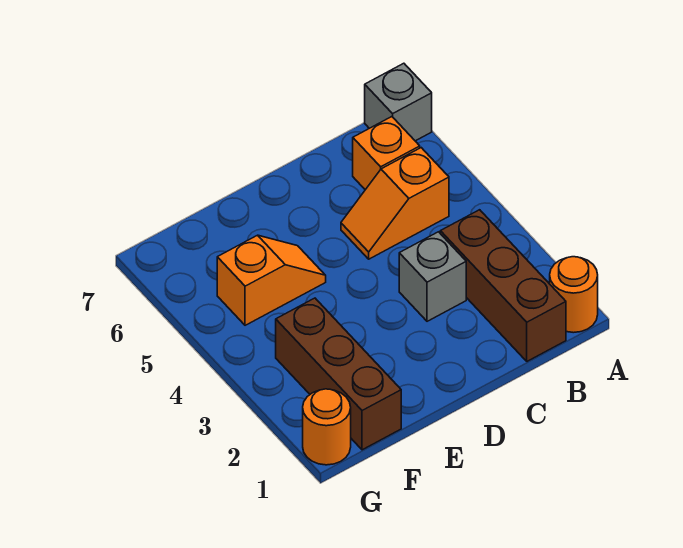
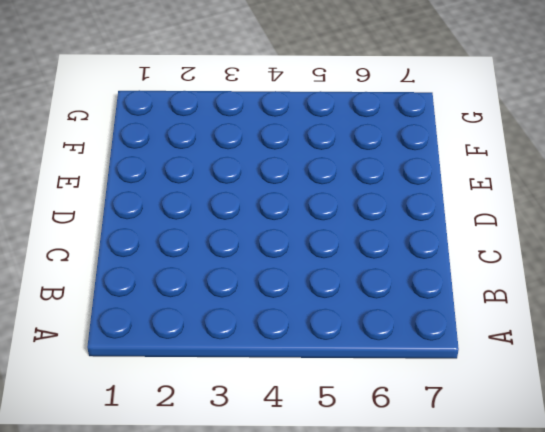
none -> orange 1x1 round brick [550,257,598,333]
none -> grey 1x1 brick [365,63,432,141]

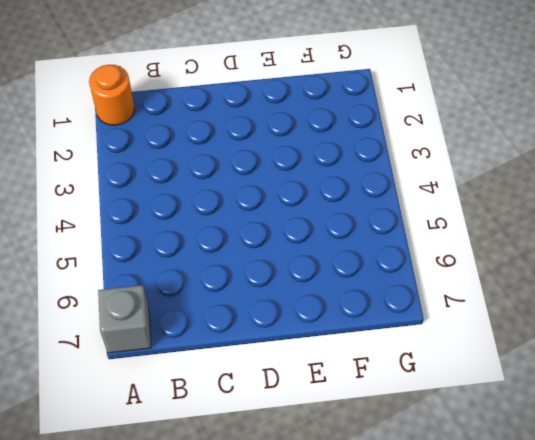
none -> brown 1x3 brick [440,210,566,361]
none -> orange 1x2 slope [341,148,449,259]

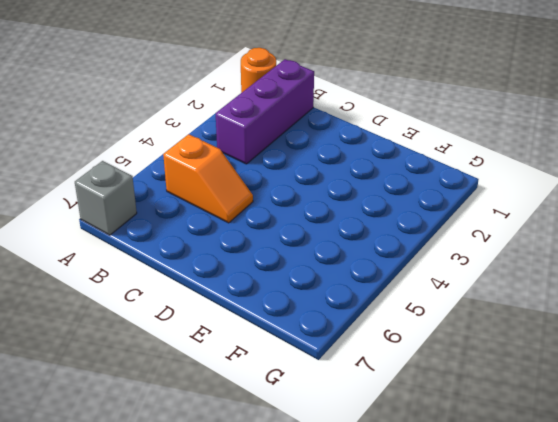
purple 1x3 brick [216,59,314,164] -> brown 1x3 brick [440,210,566,361]
none -> orange 1x1 brick [353,117,420,190]
none -> grey 1x1 brick [399,232,466,321]

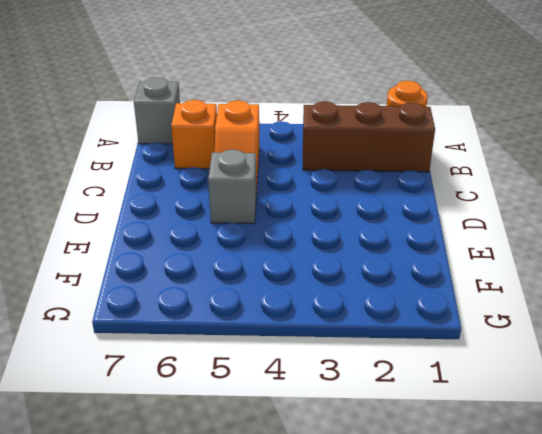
grey 1x1 brick [208,150,256,224] -> grey 1x1 brick moved to [399,232,466,321]
none -> orange 1x2 slope [217,235,326,325]
none -> brown 1x3 brick [276,298,401,450]

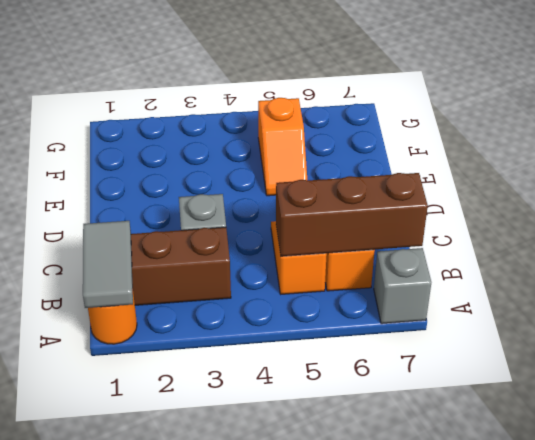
grey 1x2 tile [83,221,133,308] -> none
brown 1x3 brick [276,173,428,256] -> brown 1x3 brick moved to [276,298,401,450]
none -> orange 1x1 round brick [303,389,351,465]

